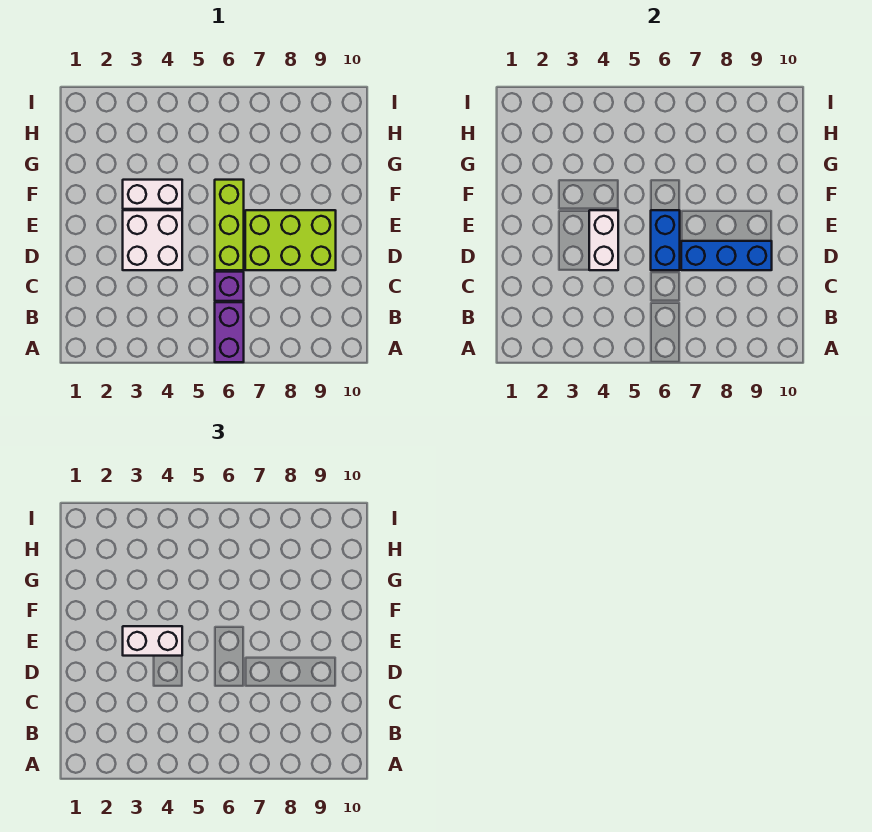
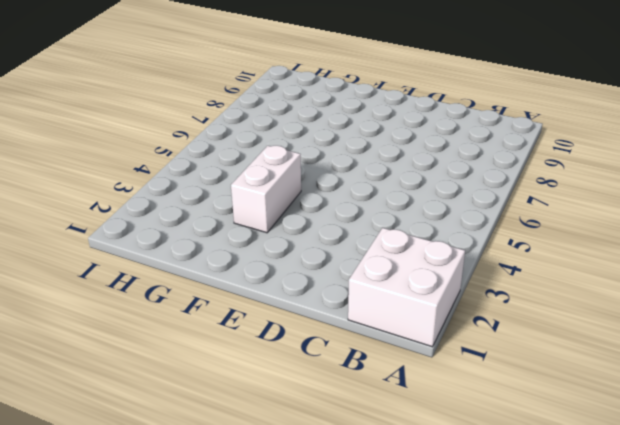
white 2x2 brick [348,228,465,347] -> white 2x2 brick moved to [123,210,182,270]
none -> purple 1x2 brick [215,302,244,362]
none -> purple 1x1 brick [215,272,244,301]

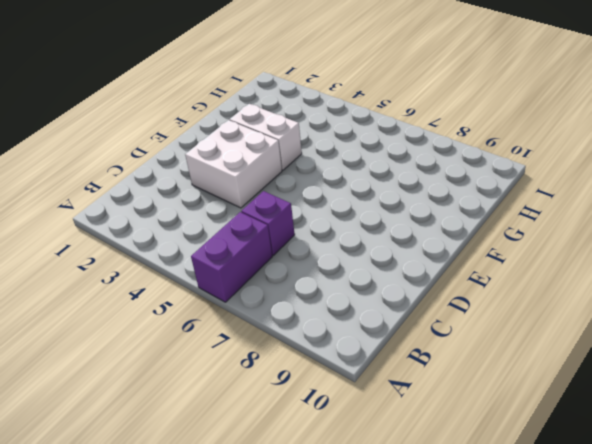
none -> lime 1x3 brick [215,180,244,270]
none -> lime 2x3 brick [245,210,336,270]

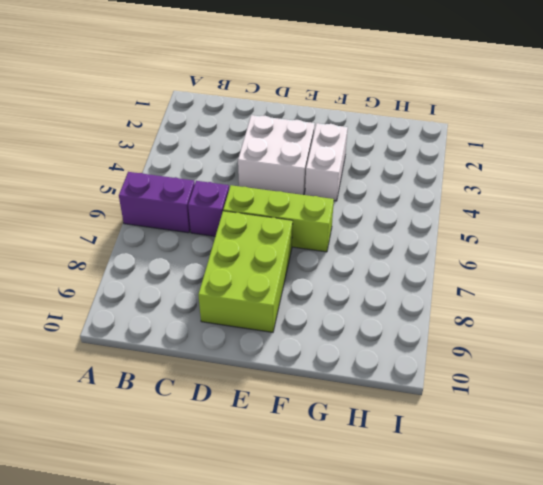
none -> white 1x2 brick [589,210,618,270]
none -> blue 1x2 brick [651,210,680,270]

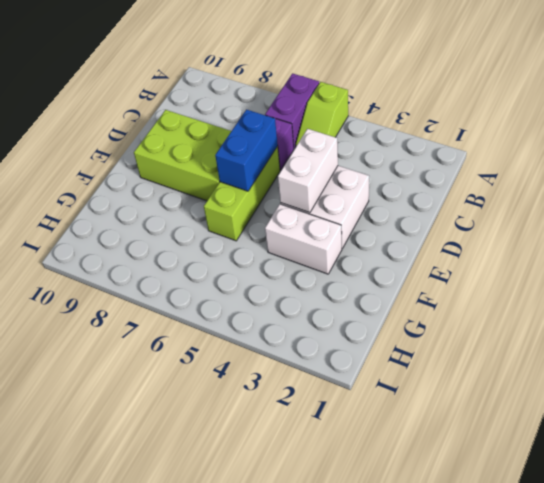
lime 1x2 slope [296,82,348,146] -> none
none -> blue 1x3 brick [681,241,772,270]
none -> white 1x2 brick [123,626,182,656]

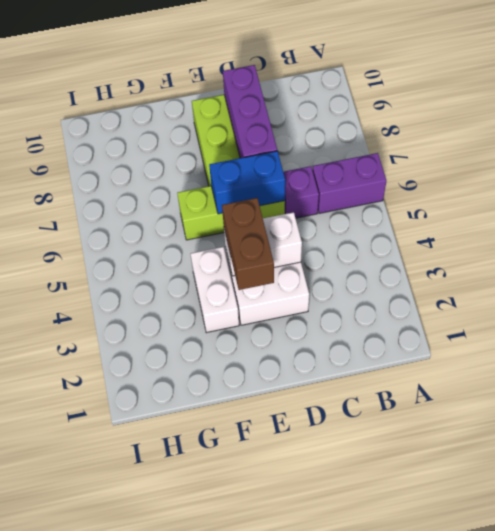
purple 1x3 brick [223,65,277,158] -> blue 1x3 brick [681,241,772,270]
brown 1x2 brick [222,198,274,290] -> white 1x2 brick [123,626,182,656]

